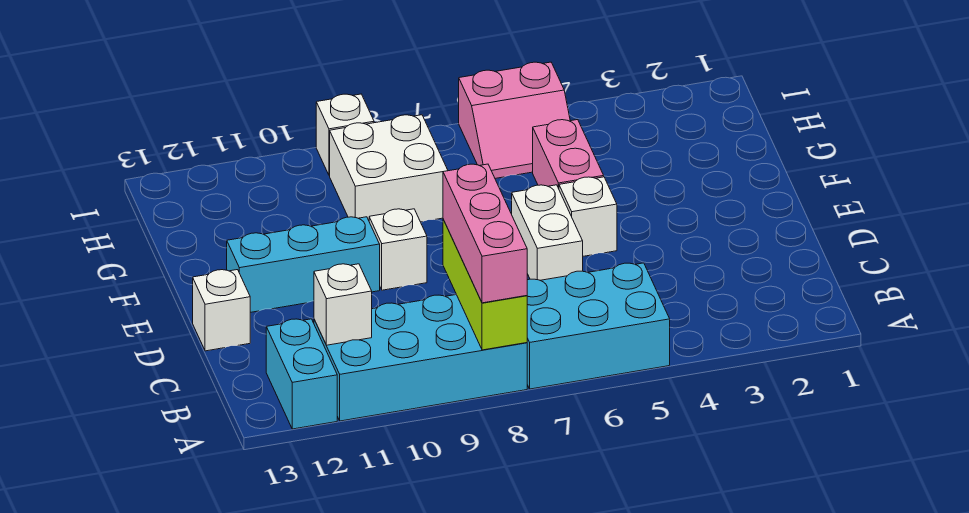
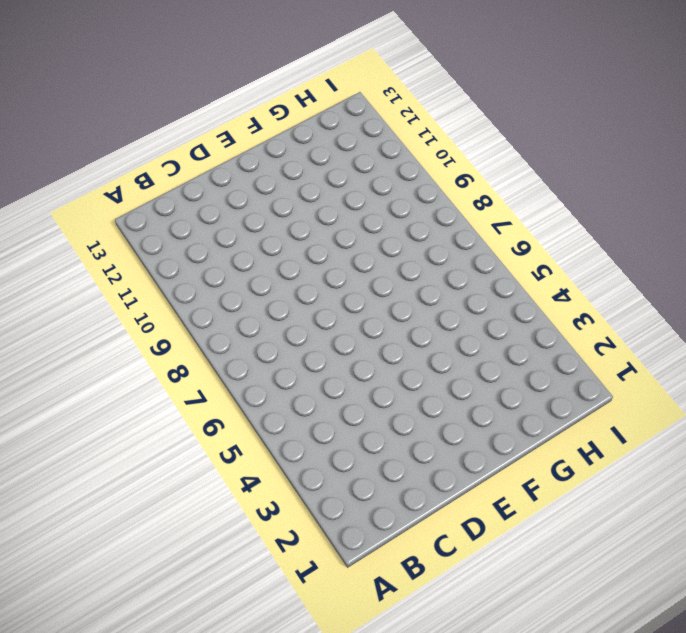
none -> cyan 2x3 brick [527,263,670,389]
none -> cyan 2x4 brick [314,295,527,421]
none -> cyan 1x2 brick [266,319,337,429]

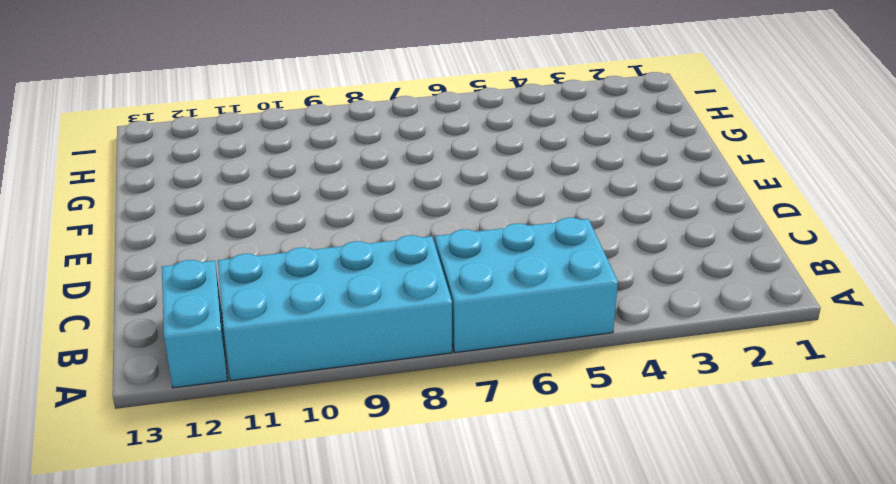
none -> white 1x2 brick [512,185,583,280]
none -> white 1x1 brick [193,270,250,351]
none -> white 1x1 brick [559,177,617,256]

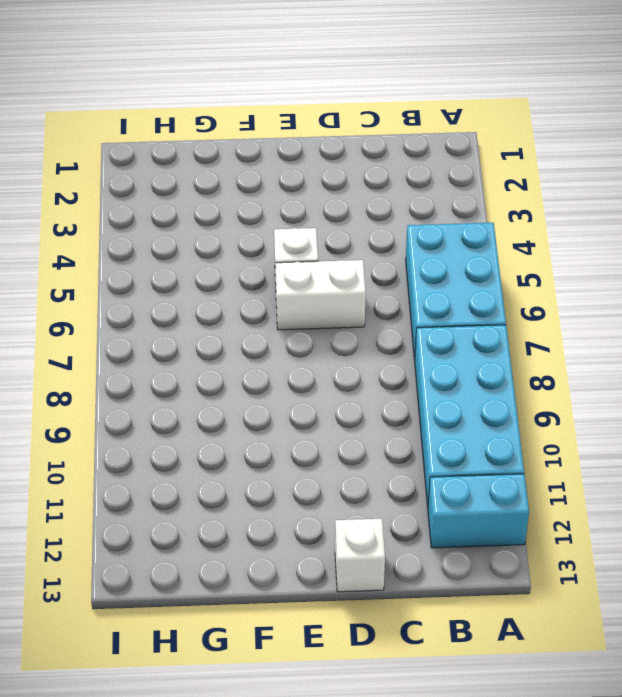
none -> white 1x1 brick [369,209,427,290]
none -> cyan 1x3 brick [227,217,380,312]
none -> pink 1x2 brick [533,120,604,189]

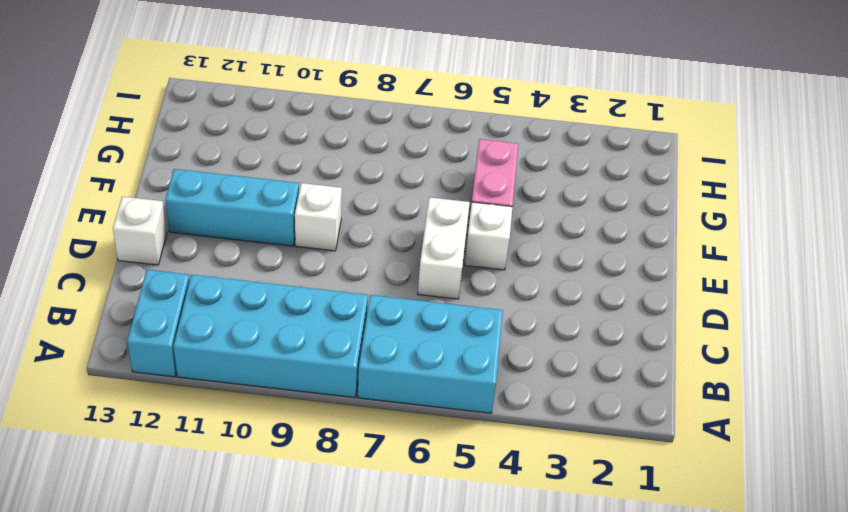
none -> white 2x2 brick [330,115,448,222]
none -> pink 2x2 slope [459,62,570,178]
none -> white 1x1 brick [316,94,374,175]

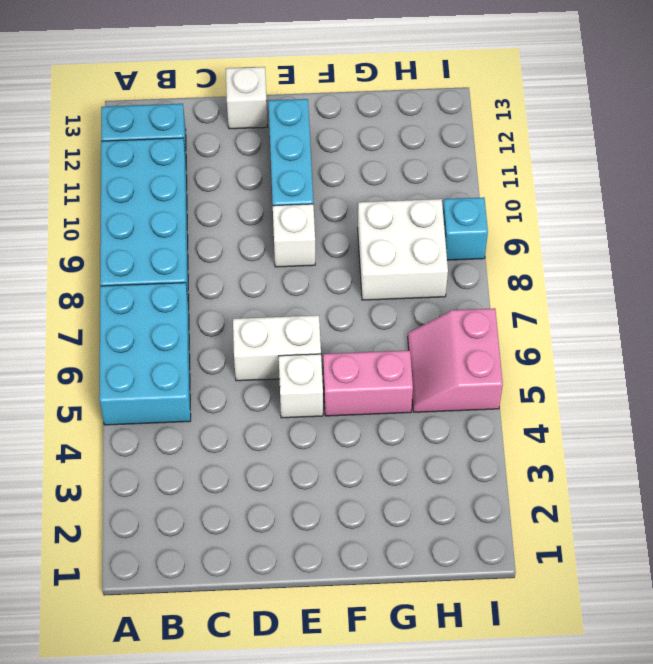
cyan 1x1 brick [443,197,488,260] -> white 1x1 brick [316,94,374,175]
none -> lime 1x3 brick [443,219,527,350]
none -> white 1x1 brick [314,264,372,345]
none -> pink 1x3 brick [443,164,527,303]

